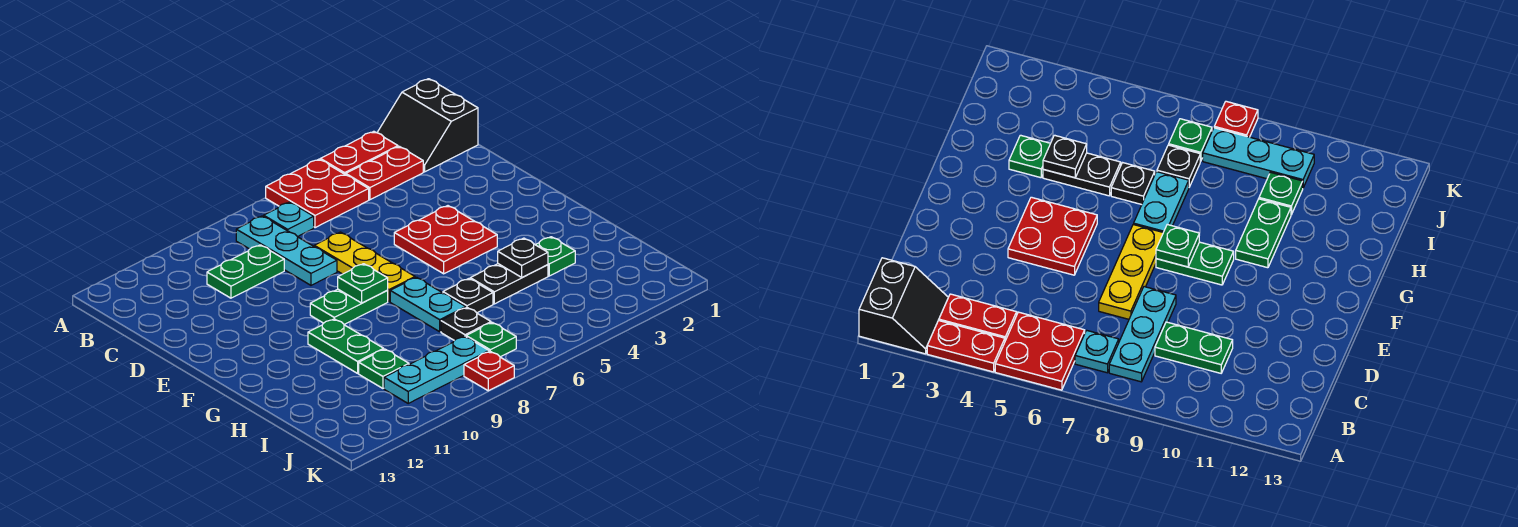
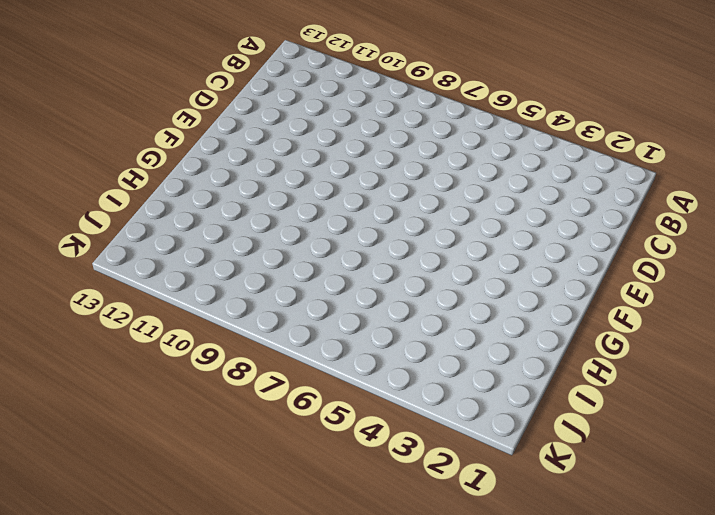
none -> black 2x2 slope [377,79,478,172]
none -> red 1x2 plate [320,131,398,175]
none -> red 2x2 plate [266,159,369,228]

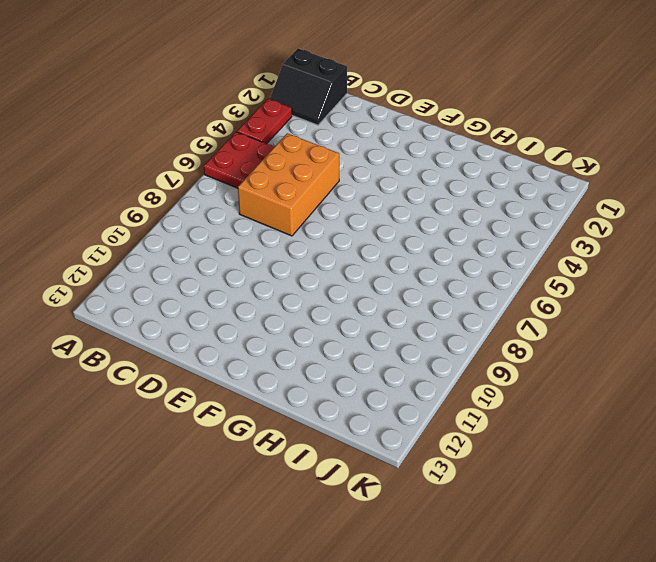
orange 2x3 brick [238,133,339,236] -> yellow 1x3 plate [314,232,415,302]
none -> red 1x2 plate [346,146,423,200]
none -> cyan 1x1 plate [264,202,314,237]
none -> cyan 1x3 plate [236,216,337,285]

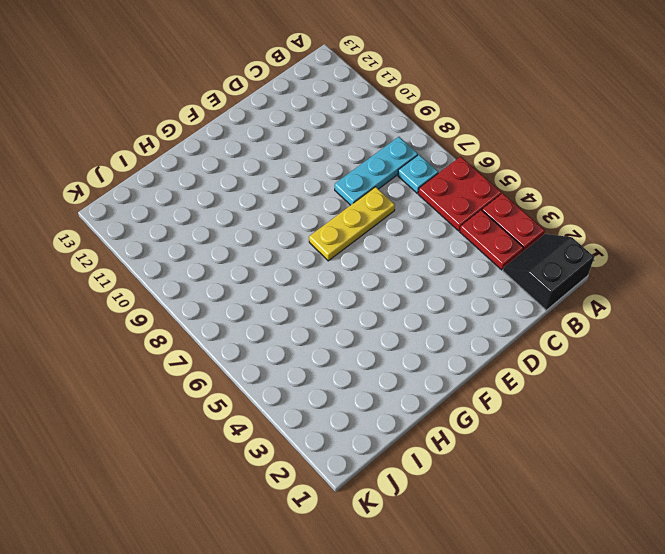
none -> green 1x2 plate [207,245,284,298]
none -> red 2x2 plate [394,206,497,274]
none -> green 1x2 plate [310,289,388,324]

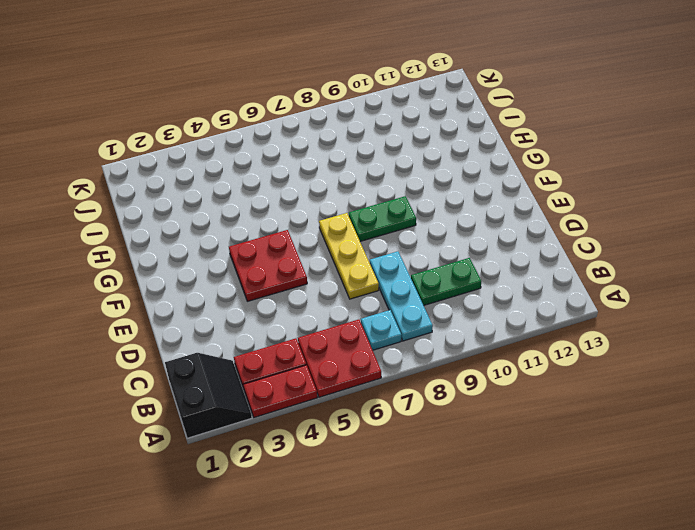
none -> cyan 1x2 plate [390,277,466,332]
none -> green 1x2 plate [308,319,384,373]
none -> green 1x1 plate [536,237,575,276]

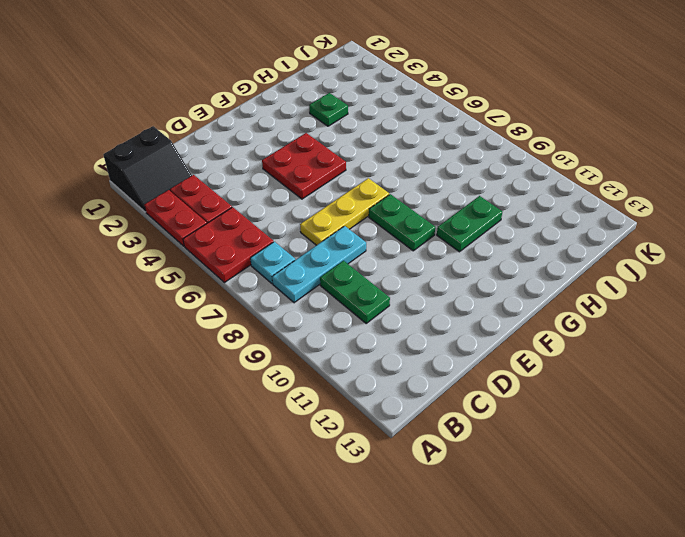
none -> cyan 1x2 plate [390,277,466,332]
none -> black 1x2 plate [470,264,548,304]
none -> black 1x1 plate [443,279,493,313]

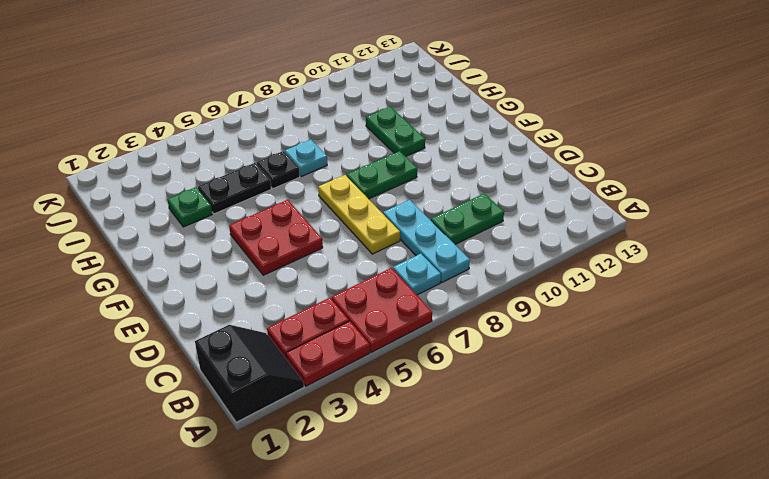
cyan 1x1 plate [285,140,327,177] -> cyan 1x2 plate [390,277,466,332]
none -> black 1x1 plate [441,308,491,340]
none -> green 1x1 plate [359,349,409,388]
none -> green 1x1 plate [466,322,516,357]

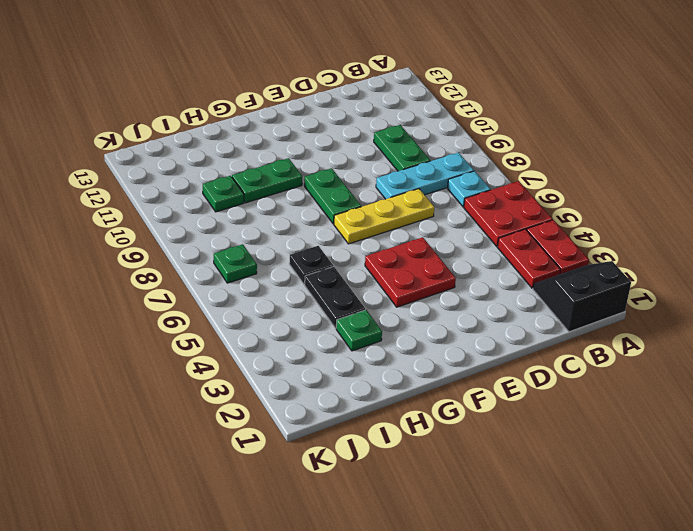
none -> cyan 1x2 plate [390,277,466,332]
none -> black 1x1 plate [441,308,491,340]
none -> cyan 1x3 plate [384,336,489,403]

